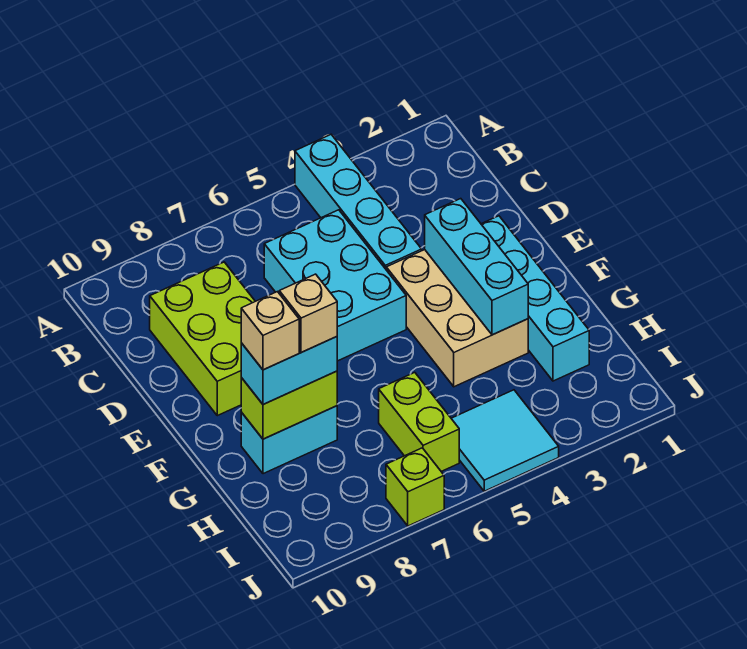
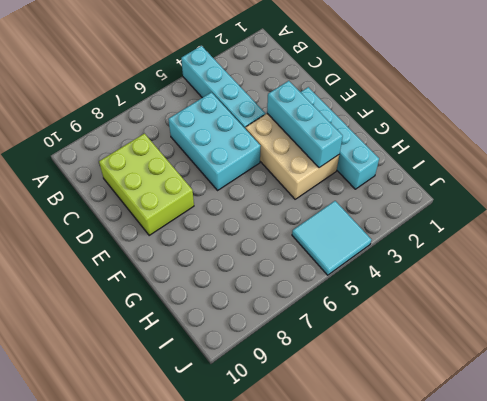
none -> cyan 1x2 brick [241,406,337,474]
none -> lime 1x2 brick [379,372,459,471]
none -> lime 1x1 brick [386,448,444,526]

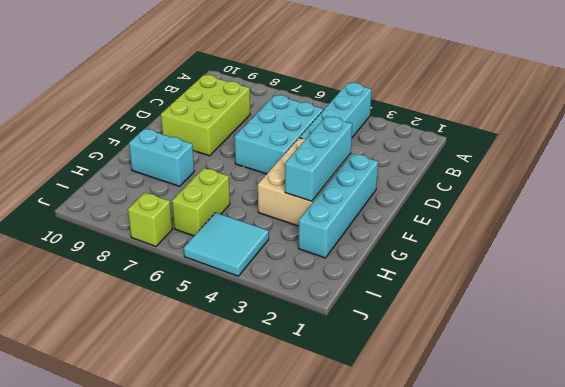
none -> lime 1x2 brick [241,371,337,439]
none -> cyan 1x2 brick [241,337,337,404]
none -> tan 1x1 brick [279,274,337,353]

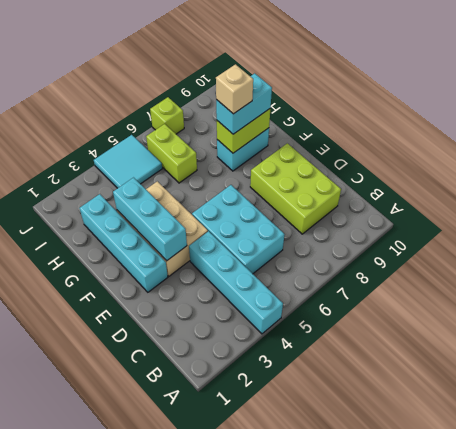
none -> tan 1x1 brick [241,292,299,370]

